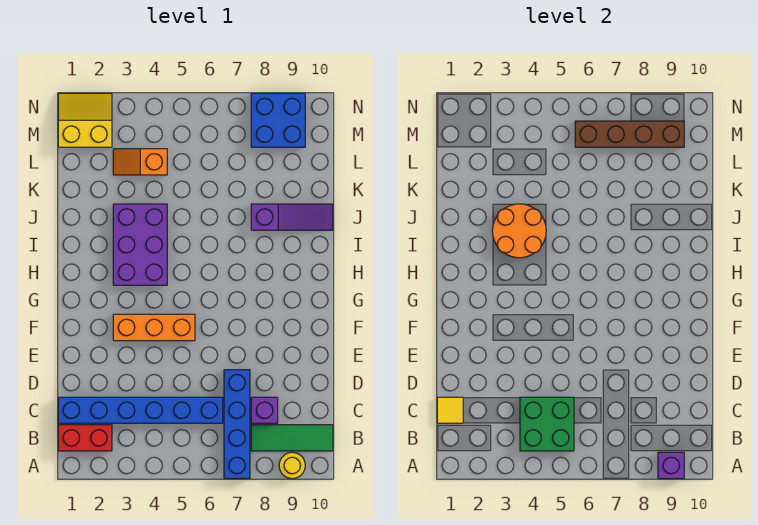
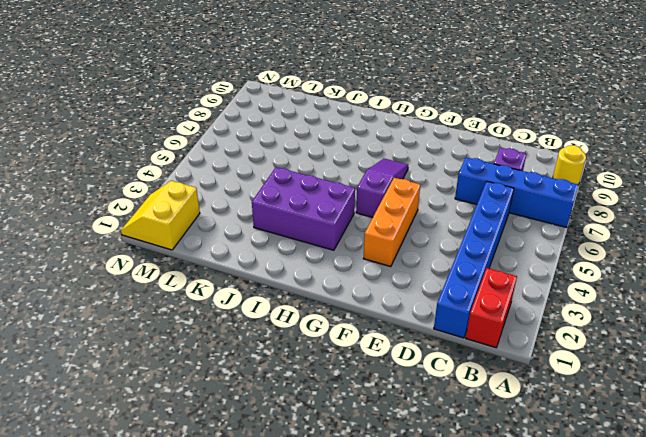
purple 1x3 slope [356,159,408,217] -> purple 1x3 slope moved to [251,204,333,230]
none -> green 1x3 tile [251,425,333,451]
none -> orange 1x2 slope [113,149,167,175]
none -> blue 2x2 brick [251,93,305,147]

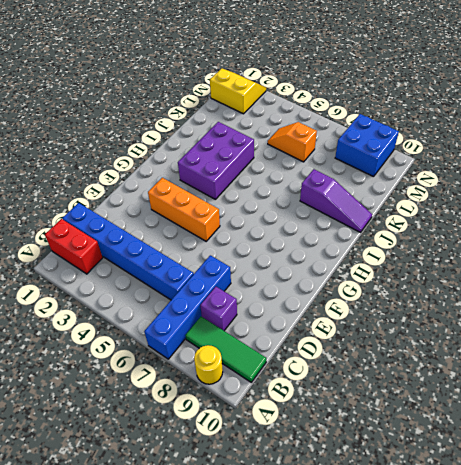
orange 1x2 slope [268,122,317,162] -> orange 1x2 slope moved to [113,149,167,175]
none -> purple 1x1 brick [658,452,684,479]
none -> green 2x2 brick [520,397,574,451]
none -> yellow 1x1 tile [437,397,463,423]

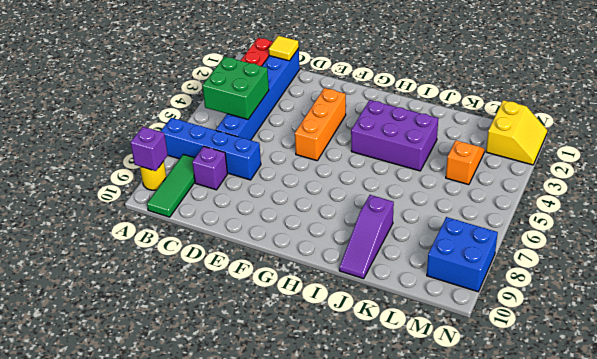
none -> orange 2x2 round brick [492,204,546,258]
none -> brown 1x4 brick [575,121,684,147]

